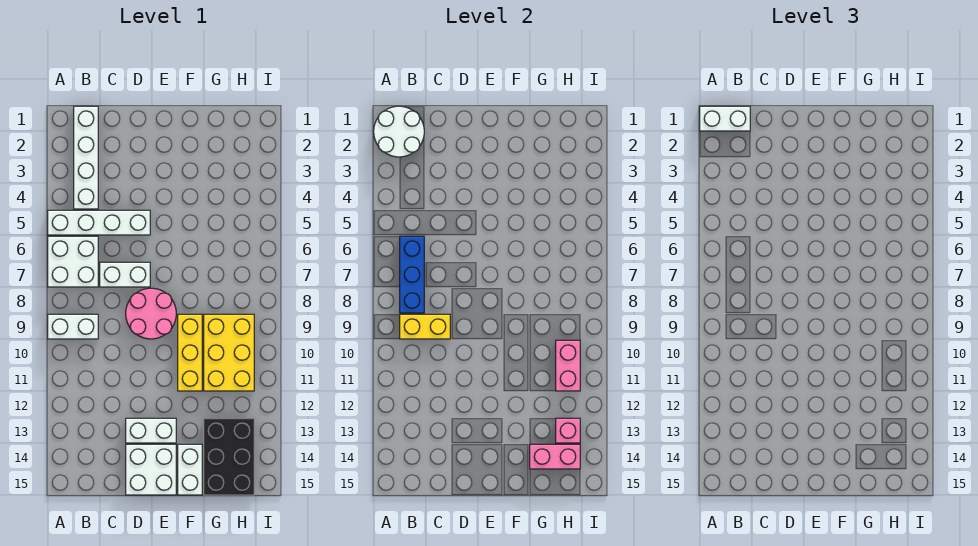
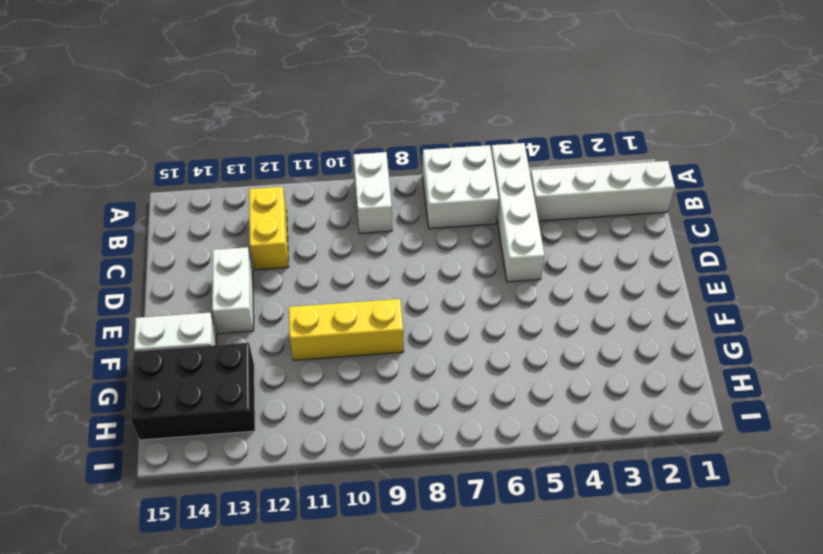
yellow 1x2 brick [249,187,289,270] -> yellow 1x2 brick moved to [400,314,450,339]
none -> white 1x2 brick [100,262,150,287]
none -> pink 2x2 round brick [126,288,176,339]
none -> white 2x2 brick [126,444,176,495]

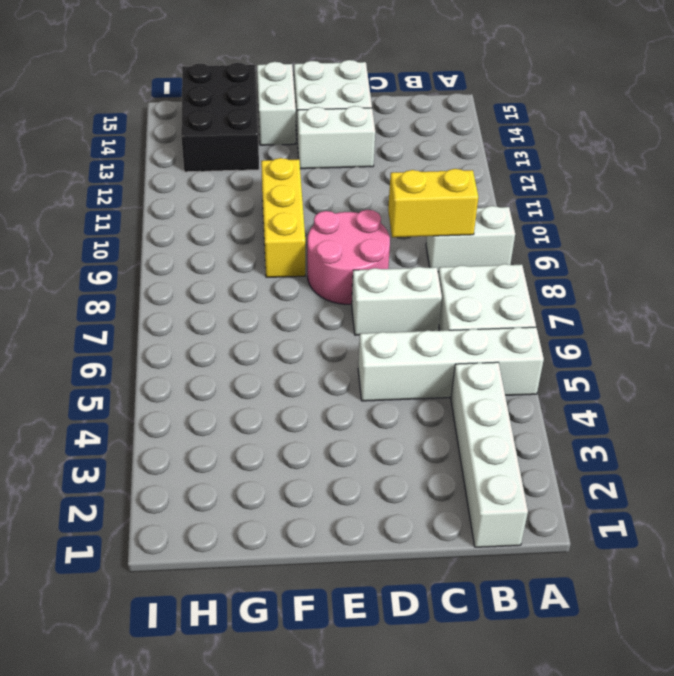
none -> yellow 2x3 brick [204,314,254,391]
none -> white 2x2 round brick [374,106,424,157]
none -> blue 1x3 brick [400,236,424,313]

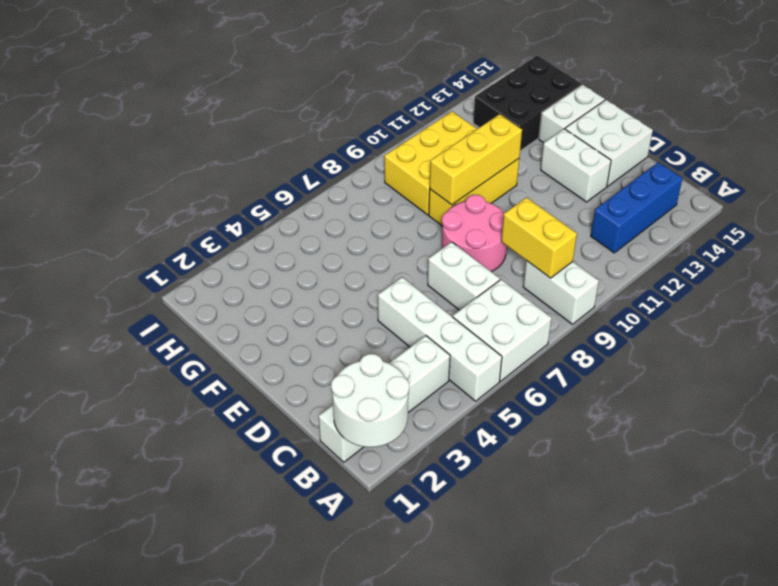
blue 1x3 brick [591,162,683,253] -> blue 1x3 brick moved to [400,236,424,313]
yellow 1x3 brick [430,114,522,205] -> none
none -> pink 1x2 brick [530,444,580,469]
none -> pink 1x2 brick [556,340,580,391]
none -> pink 1x1 brick [556,418,580,443]

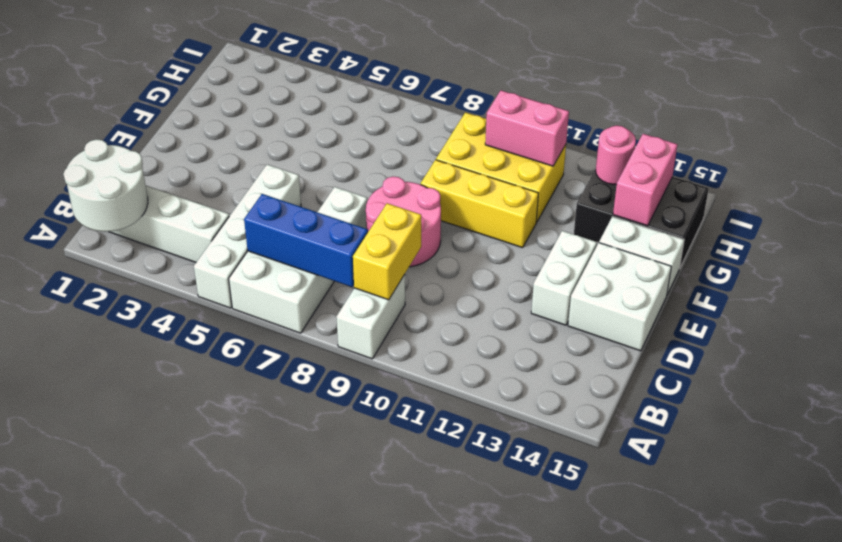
pink 1x1 round brick [596,126,636,185] -> pink 1x1 brick [556,418,580,443]
none -> white 1x2 brick [700,106,750,131]

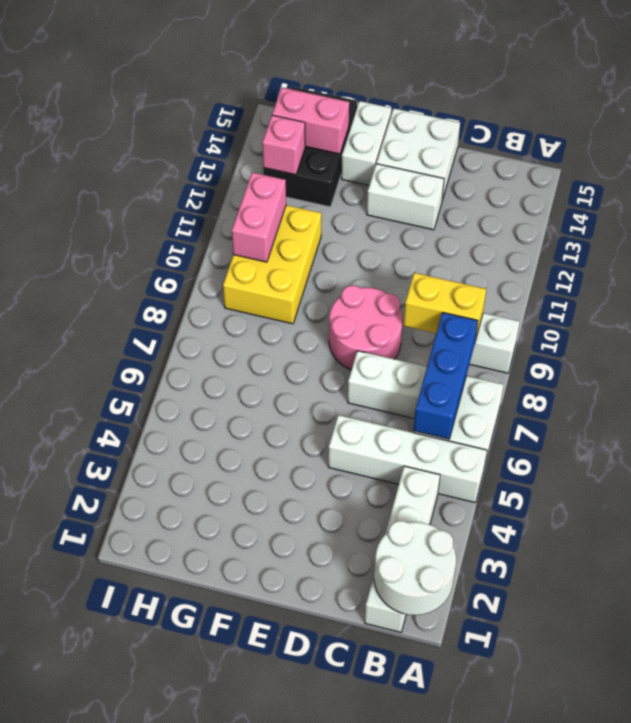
none -> yellow 1x3 brick [178,314,202,391]
none -> white 1x2 brick [700,106,750,131]

